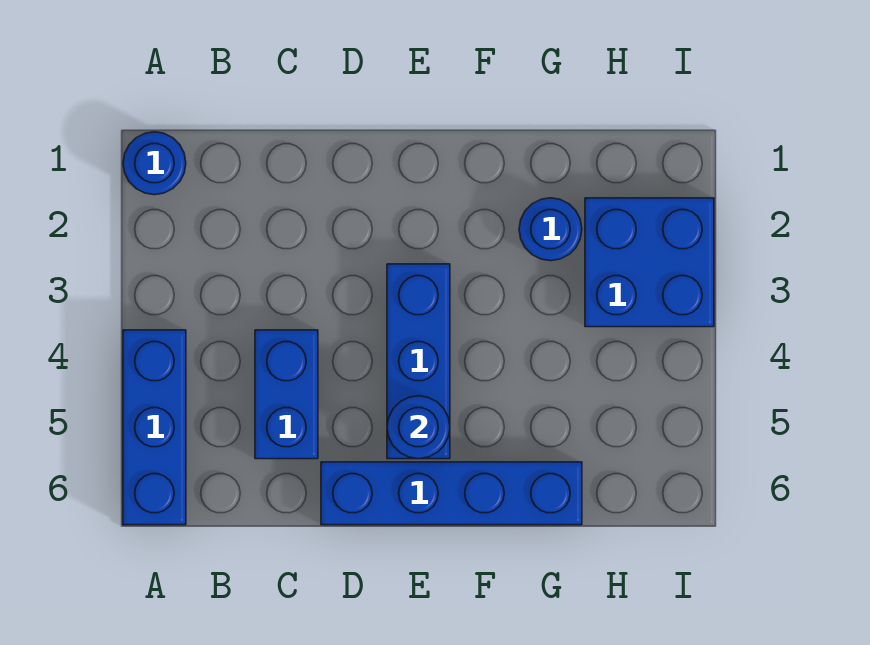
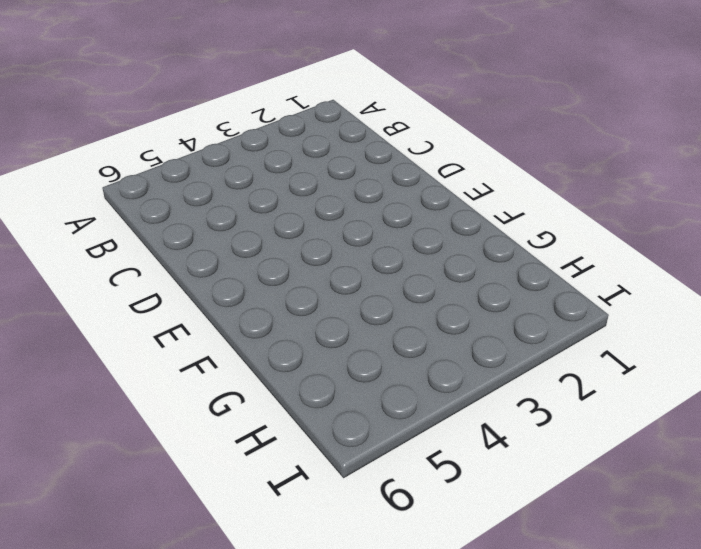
none -> blue 1x1 round brick [123,132,186,195]
none -> blue 1x3 brick [123,330,186,525]

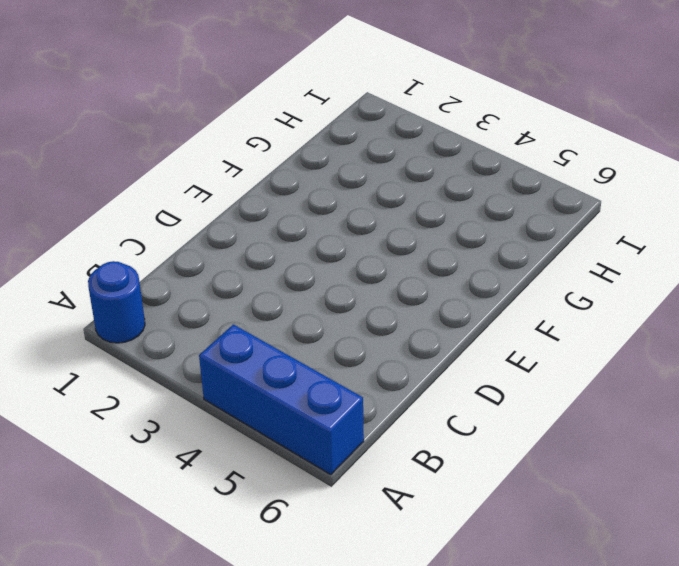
none -> blue 1x2 brick [255,330,318,459]
none -> blue 1x4 brick [321,462,582,525]

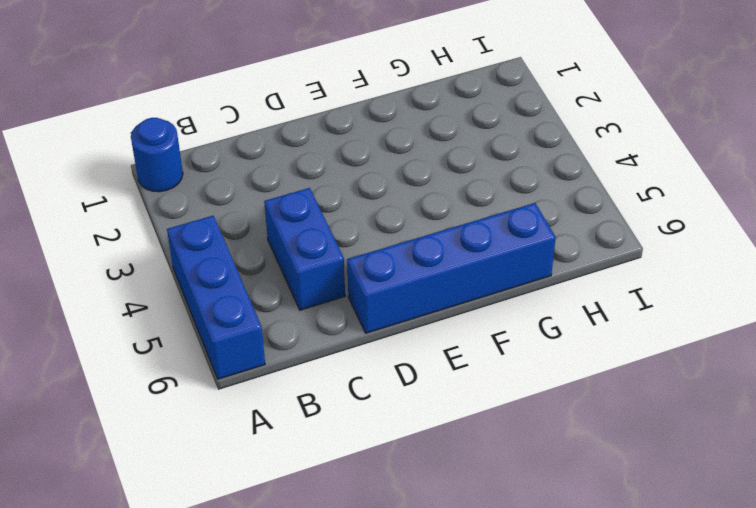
none -> blue 1x3 brick [387,264,450,459]
none -> blue 1x1 round brick [519,198,582,261]

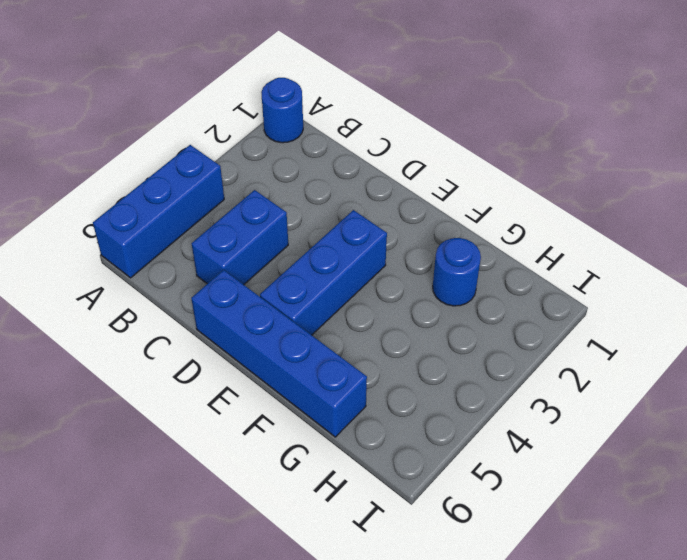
none -> blue 2x2 brick [585,198,714,327]
none -> blue 1x1 round brick [387,396,450,459]

